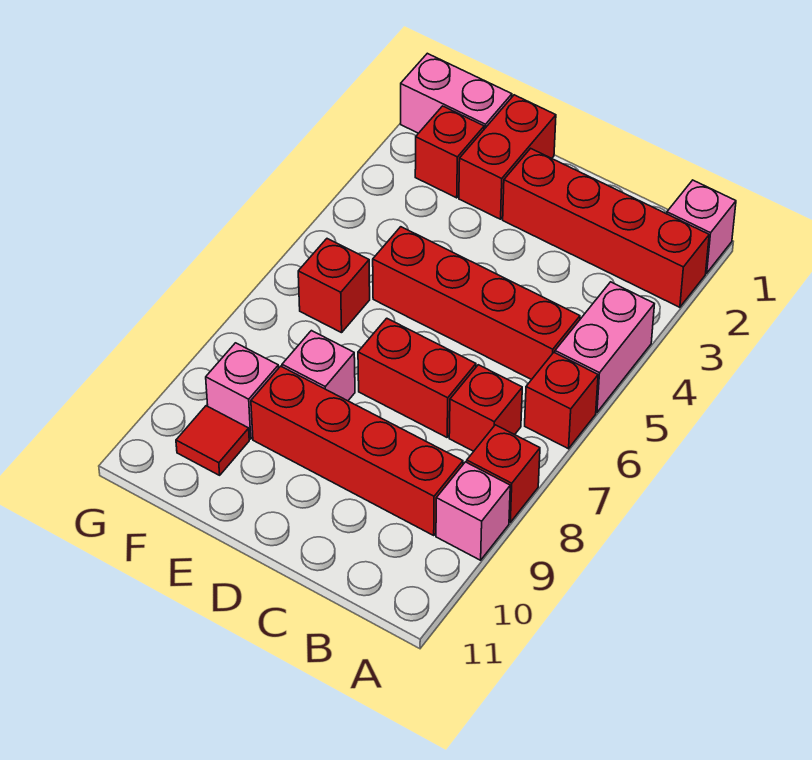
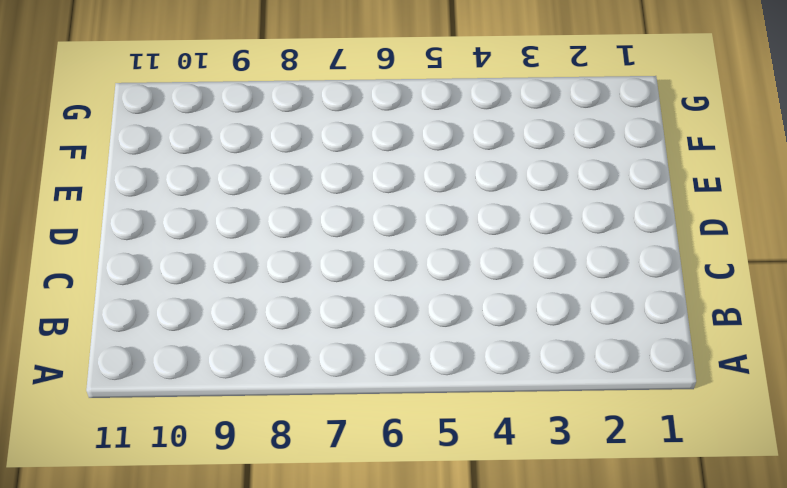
none -> pink 1x1 brick [667,180,736,273]
none -> red 1x4 brick [503,148,709,307]
none -> pink 1x2 brick [555,282,654,413]

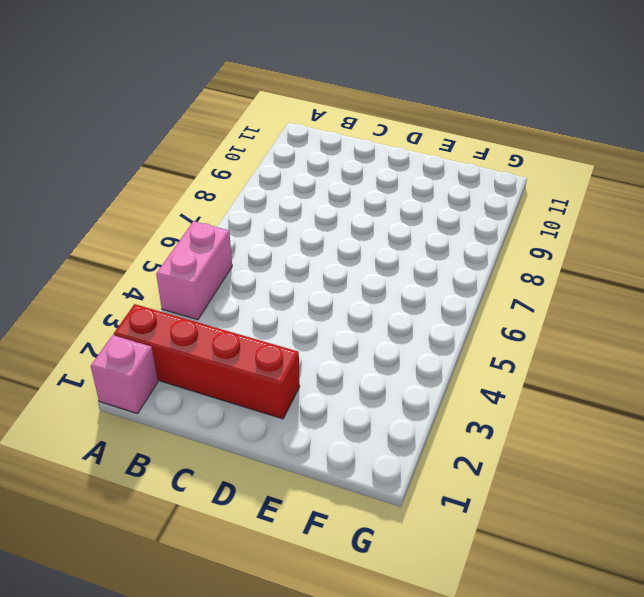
none -> red 1x1 brick [525,353,598,449]
none -> red 1x1 brick [467,425,540,522]
none -> pink 1x1 brick [436,462,510,560]

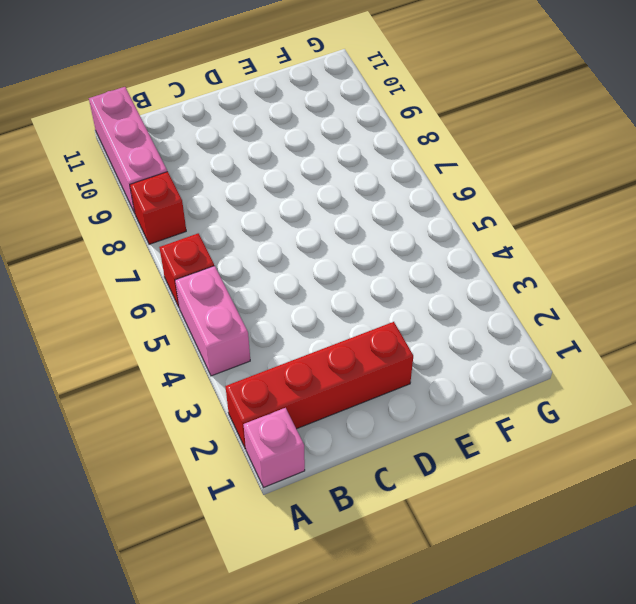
pink 1x3 brick [89,87,167,213] -> pink 1x1 brick [436,462,510,560]
none -> red 1x4 brick [373,227,580,380]
none -> red 1x1 brick [449,365,522,451]
none -> red 1x4 brick [251,366,463,535]

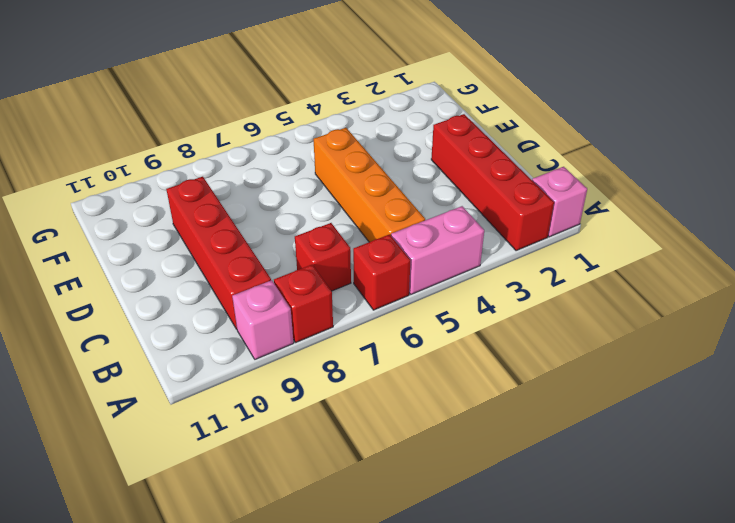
orange 1x4 brick [313,128,425,242] -> red 1x4 brick [373,227,580,380]
none -> red 1x2 brick [358,318,476,437]
none -> red 1x2 brick [459,95,556,219]
none -> pink 1x1 brick [282,331,355,401]

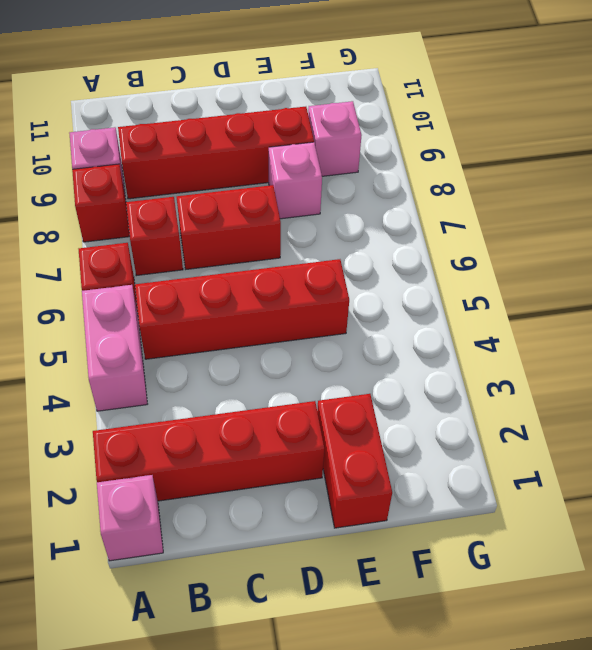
none -> pink 1x2 brick [401,53,512,133]
none -> red 1x1 brick [415,106,484,198]
none -> red 1x1 brick [298,239,370,333]

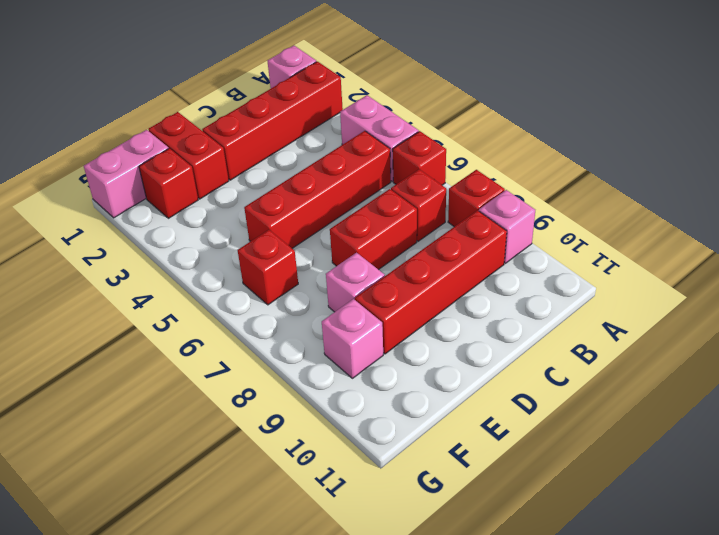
none -> red 1x1 tile [176,406,249,475]

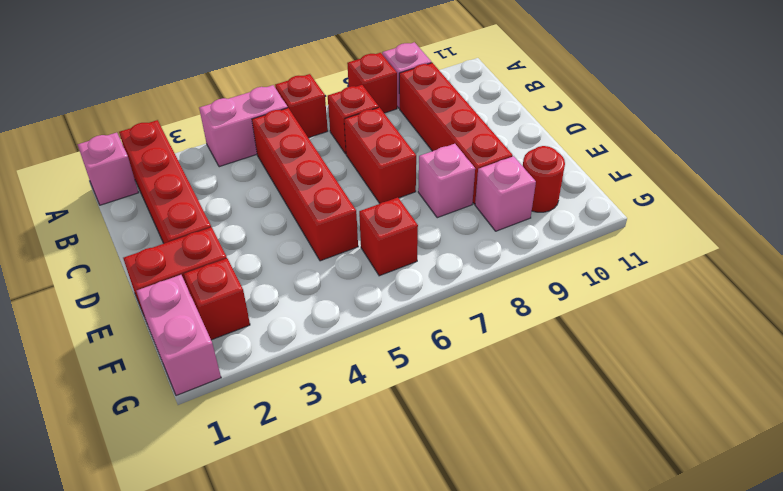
red 1x1 round brick [523,146,565,212] -> red 1x1 tile [176,406,249,475]

